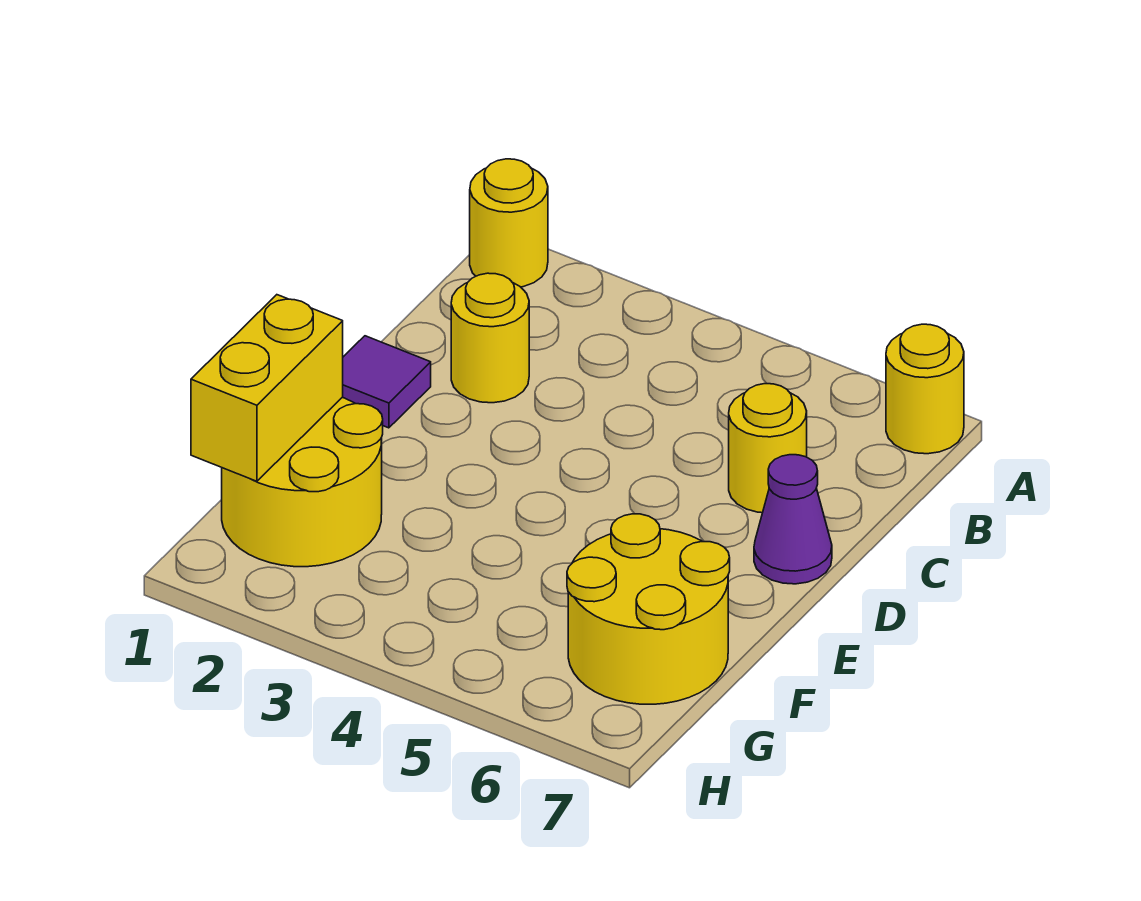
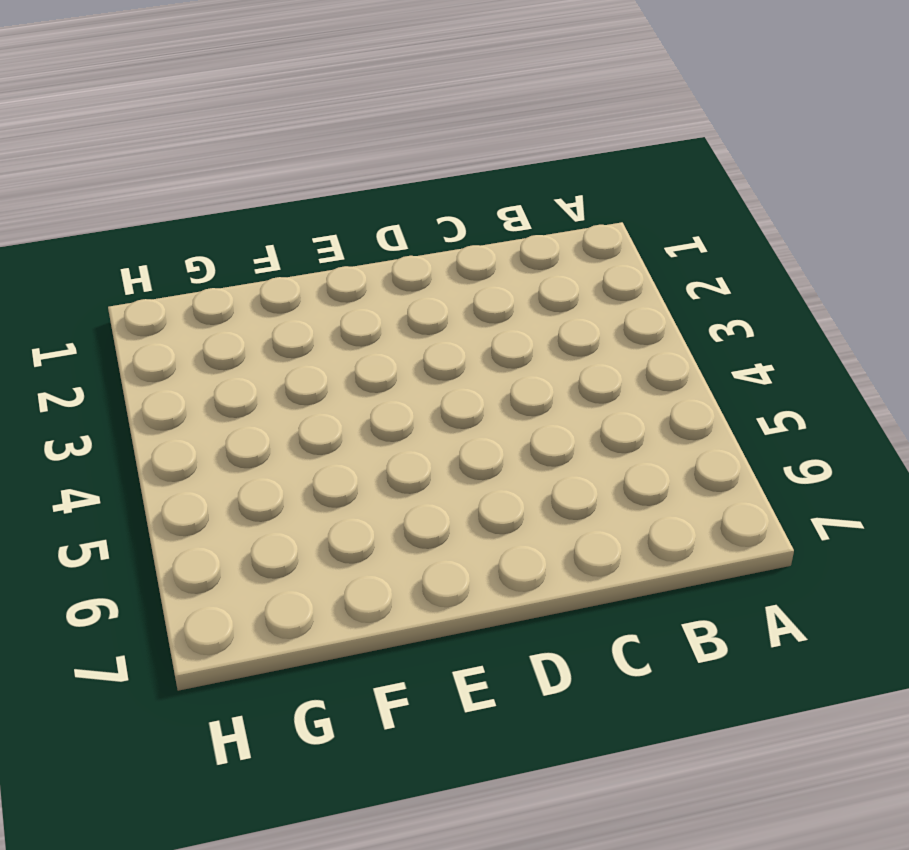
none -> yellow 1x1 round brick [470,159,548,287]
none -> yellow 1x1 round brick [886,324,964,454]

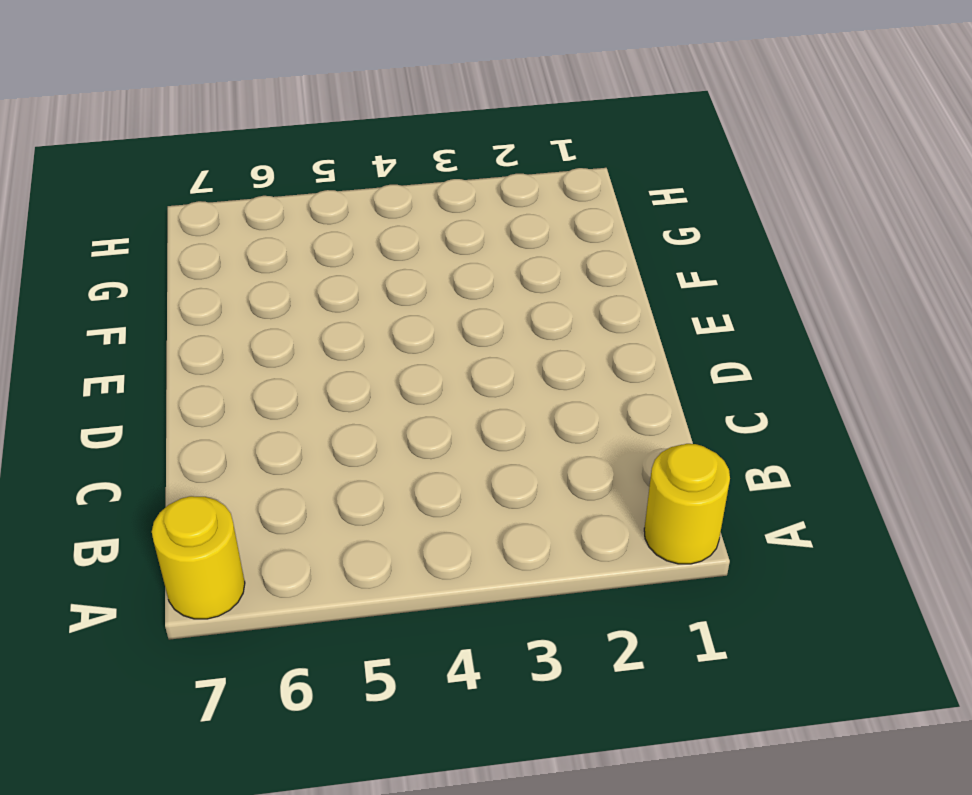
none -> yellow 1x1 round brick [451,273,529,403]
none -> yellow 1x1 round brick [729,384,807,513]

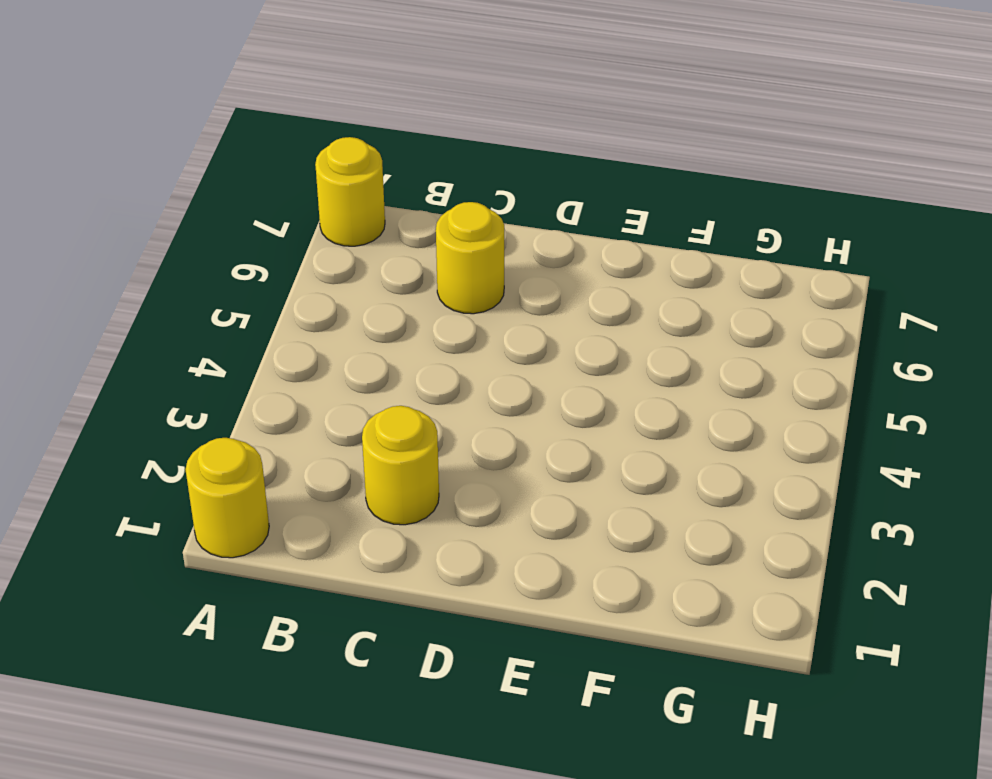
none -> purple 1x1 tile [343,336,431,428]
none -> purple 1x1 cone [754,455,832,584]

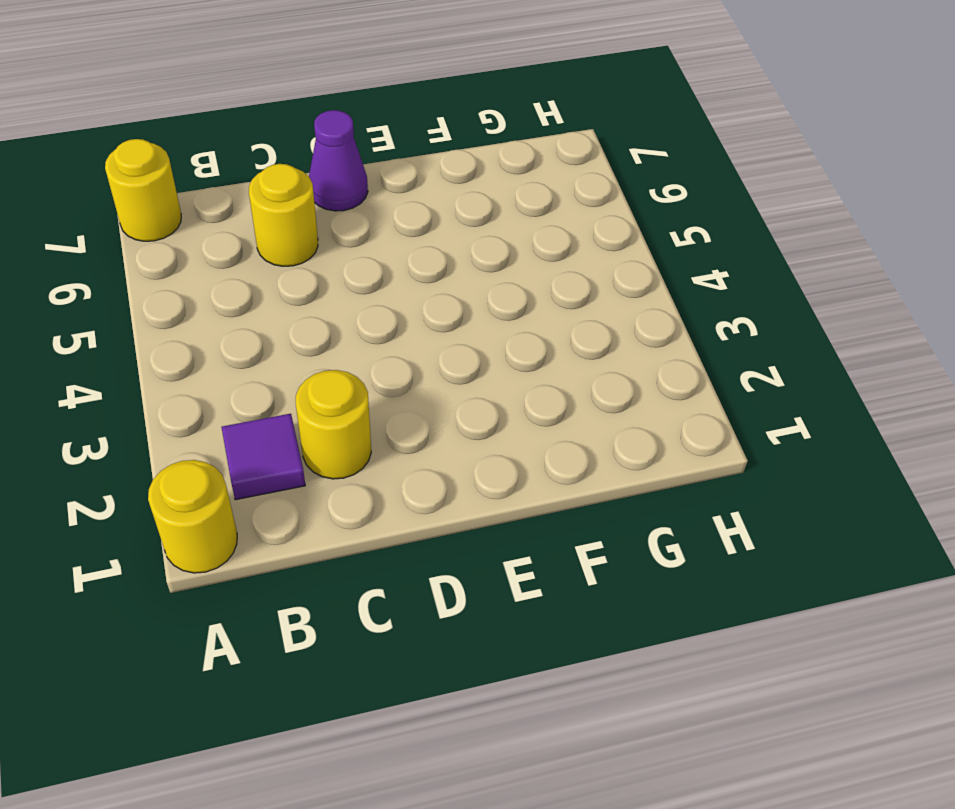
purple 1x1 tile [222,414,305,500] -> purple 1x1 tile moved to [343,336,431,428]
none -> yellow 2x2 round brick [222,397,383,567]
none -> yellow 2x2 round brick [567,514,730,704]

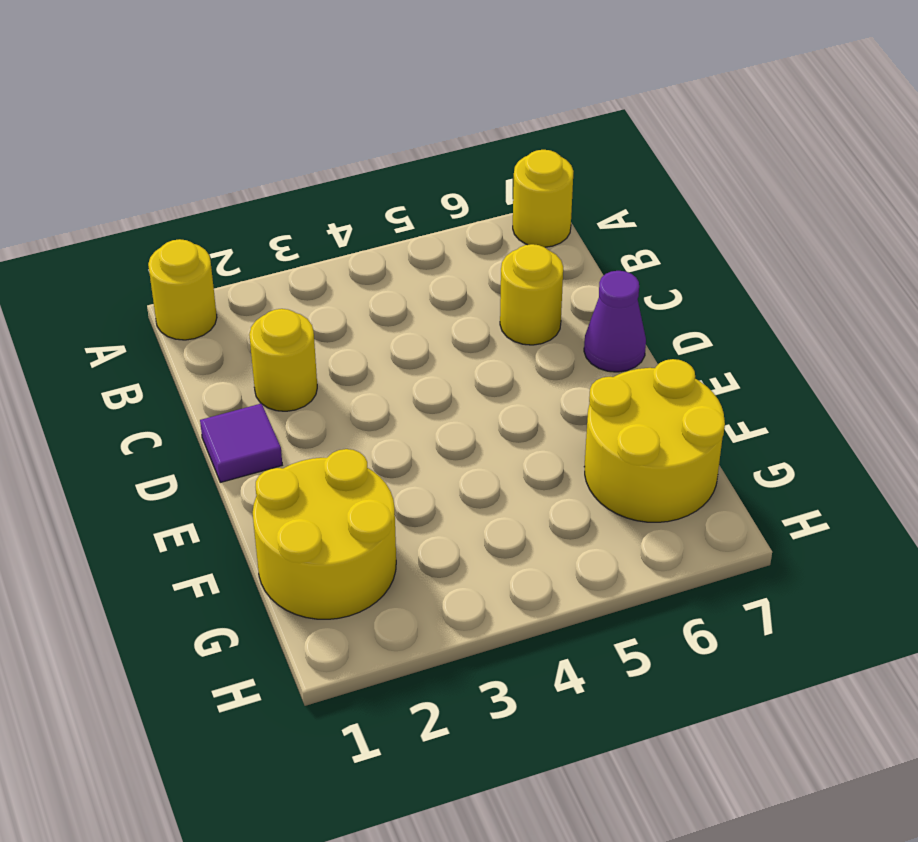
none -> yellow 1x2 brick [191,295,343,481]

